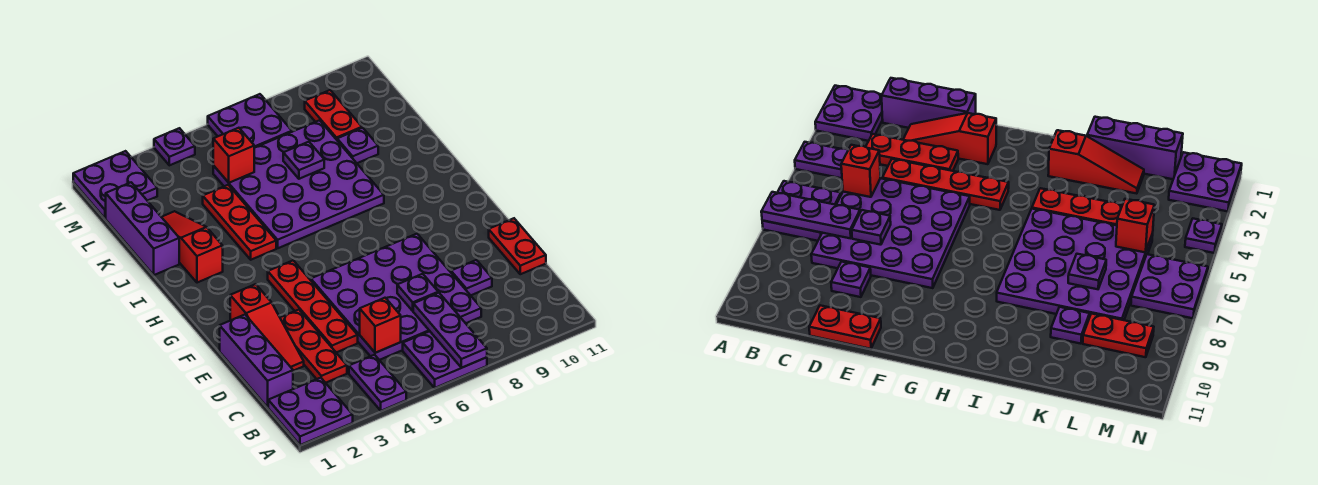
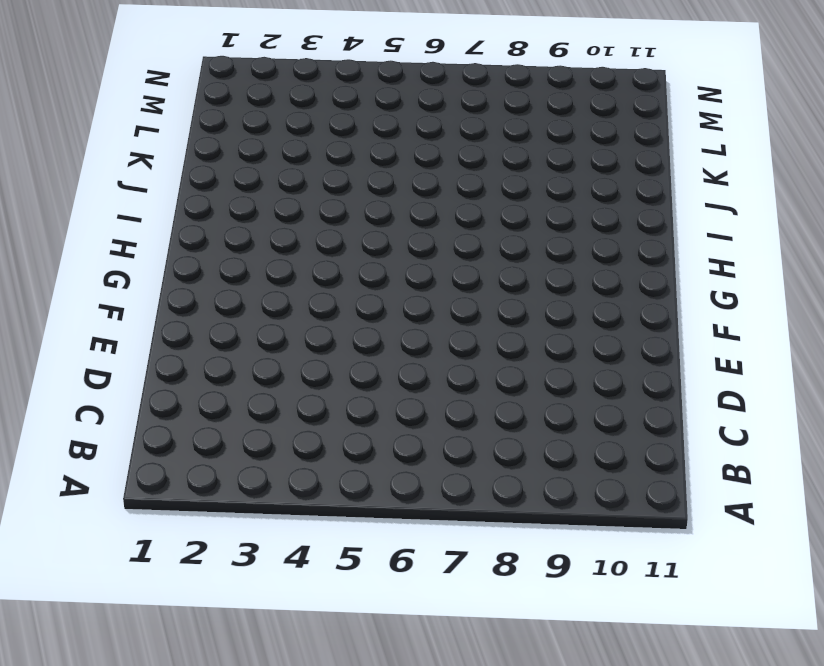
none -> purple 2x2 plate [268,378,353,445]
none -> purple 1x2 plate [349,355,406,411]
none -> purple 2x2 plate [403,331,487,388]

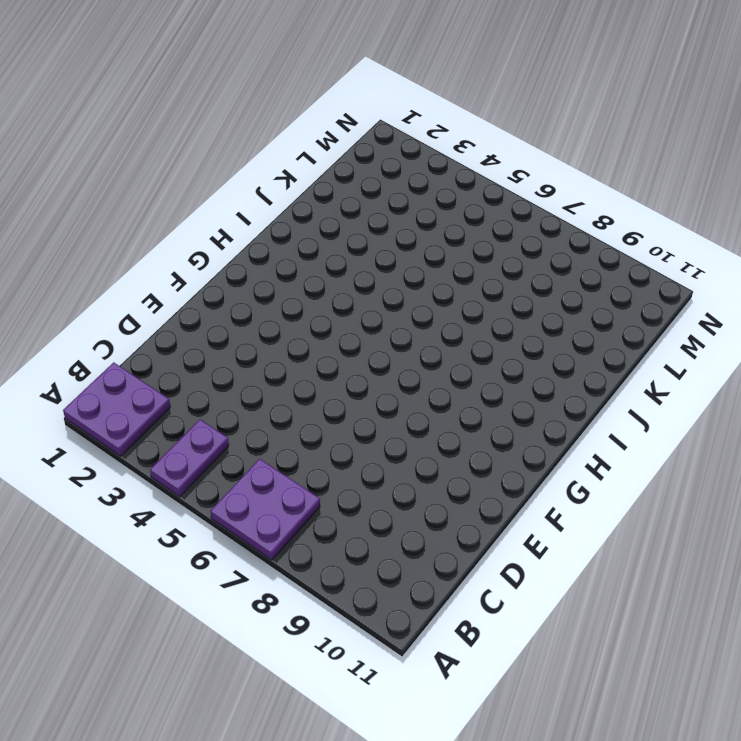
none -> purple 1x3 brick [220,315,293,407]
none -> red 1x3 plate [280,310,347,383]
none -> purple 4x4 plate [311,234,481,360]

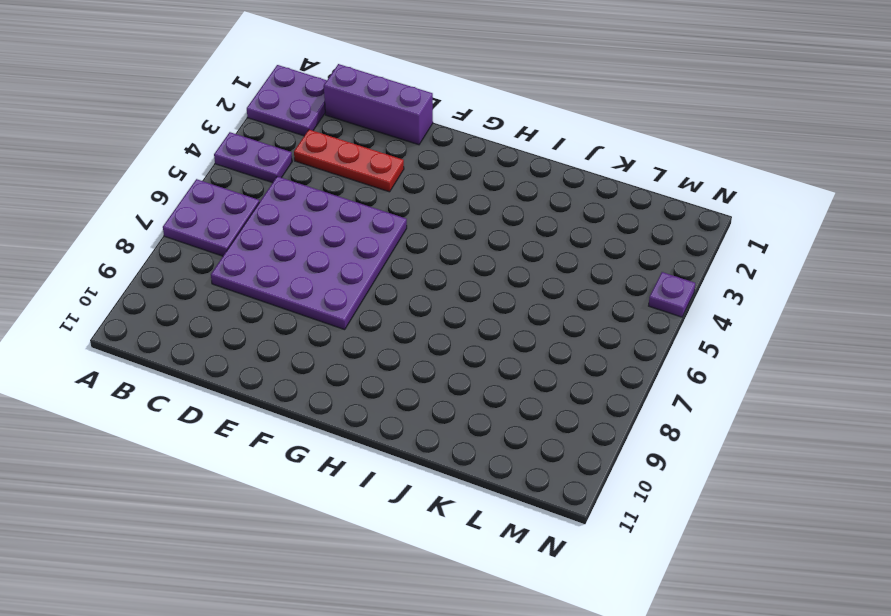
none -> red 1x3 slope [230,284,304,371]
none -> red 1x4 plate [268,260,358,352]
none -> purple 1x1 plate [451,260,492,295]

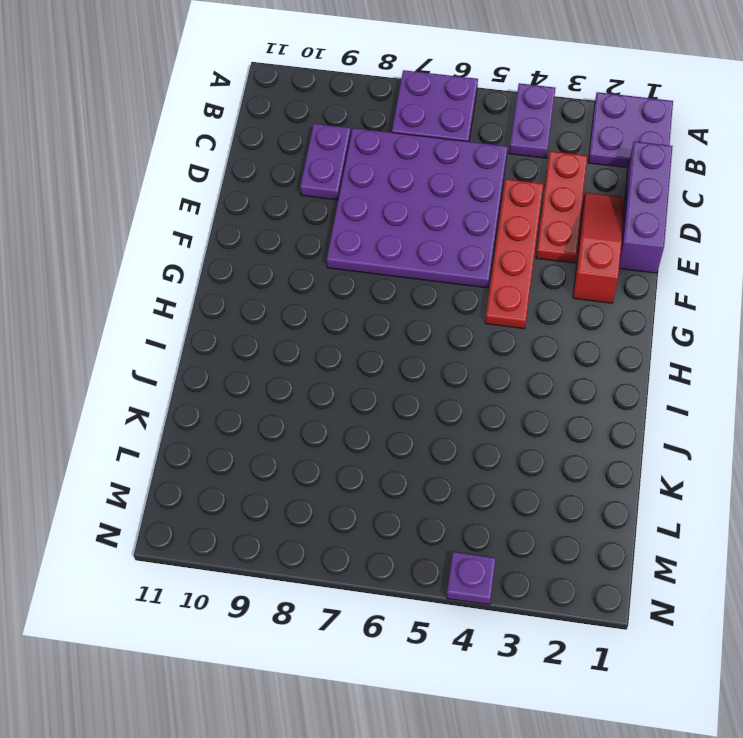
purple 1x2 plate [300,124,351,200] -> purple 1x1 plate [451,260,492,295]
none -> red 1x2 plate [489,218,546,274]
none -> red 1x3 slope [162,211,223,283]
none -> red 1x3 plate [203,185,276,260]

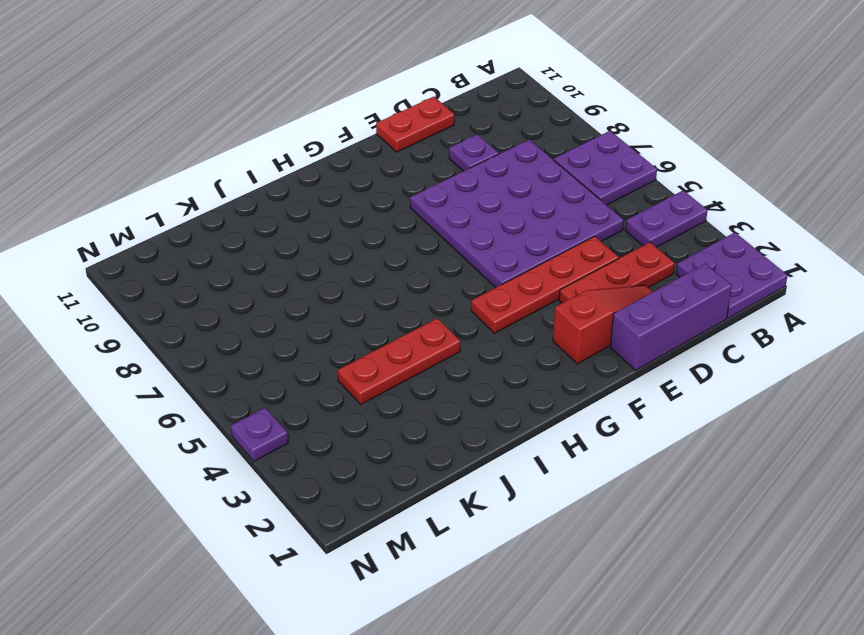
none -> red 1x3 slope [162,211,223,283]
none -> purple 4x4 plate [213,120,384,248]
none -> purple 1x3 brick [106,182,179,275]

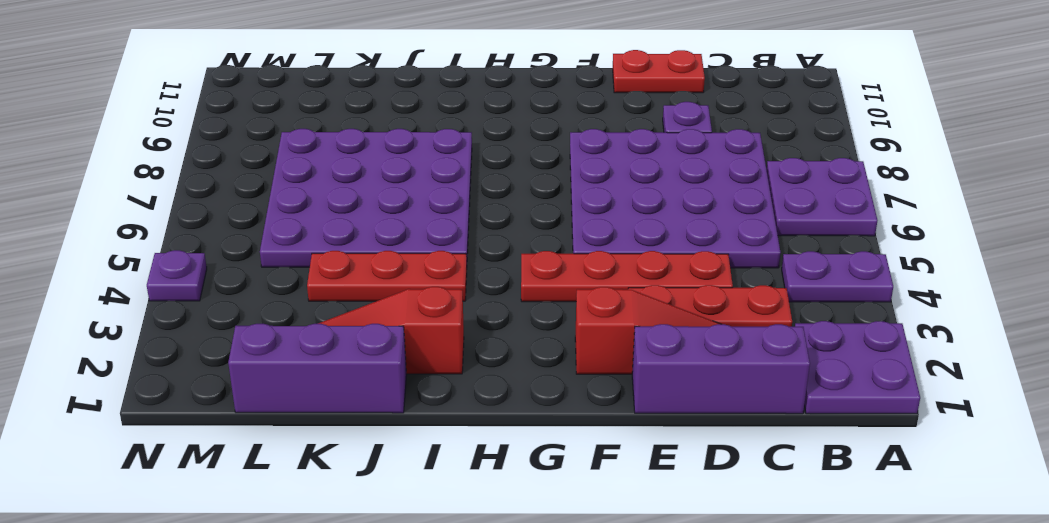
none -> purple 1x1 plate [337,128,378,163]
none -> red 1x2 plate [305,90,362,140]
none -> purple 2x2 plate [73,151,157,218]

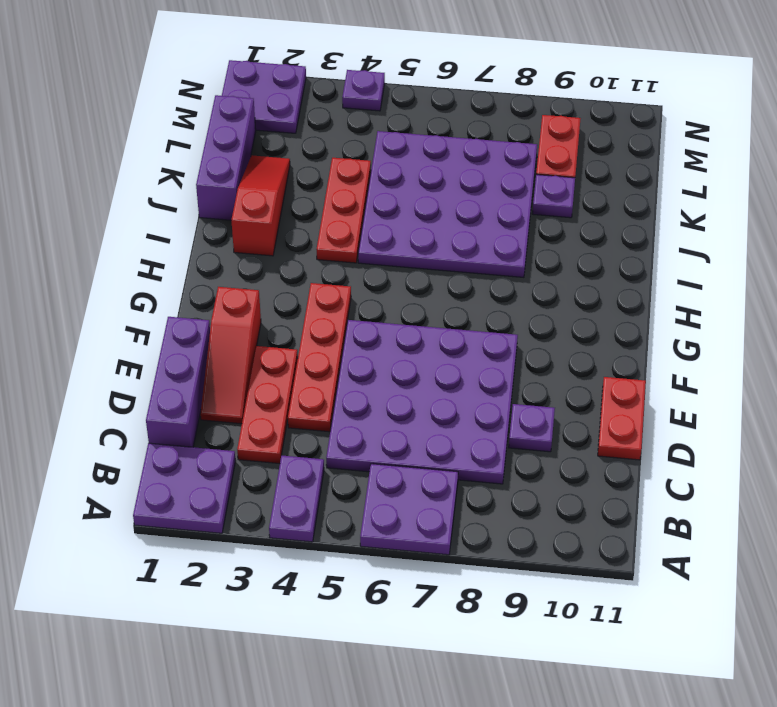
none -> purple 2x2 plate [208,94,292,148]
none -> purple 1x3 plate [413,293,487,368]
none -> red 1x1 brick [360,298,401,353]

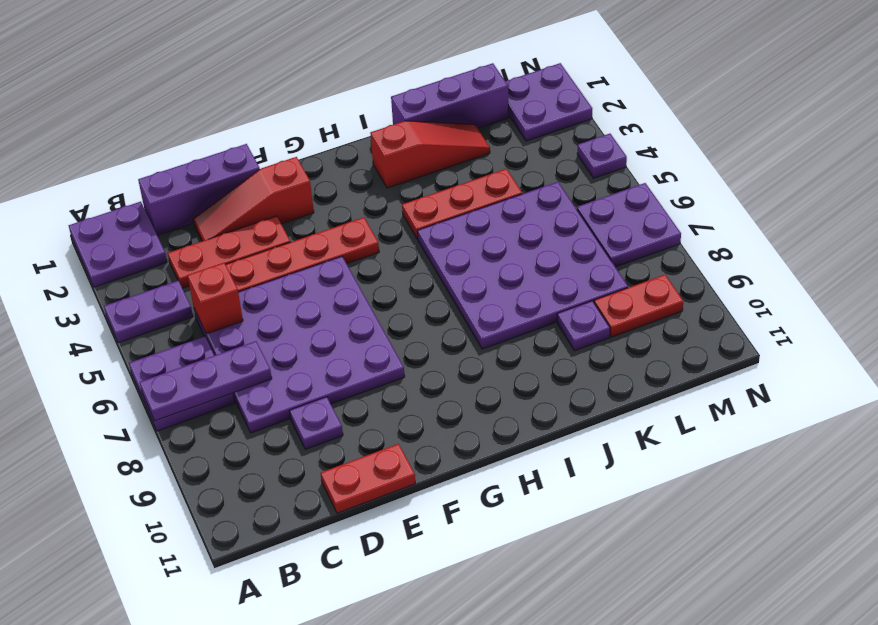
none -> purple 1x1 plate [397,274,438,311]
none -> purple 1x1 plate [283,142,324,179]
none -> red 1x1 brick [213,128,254,183]

